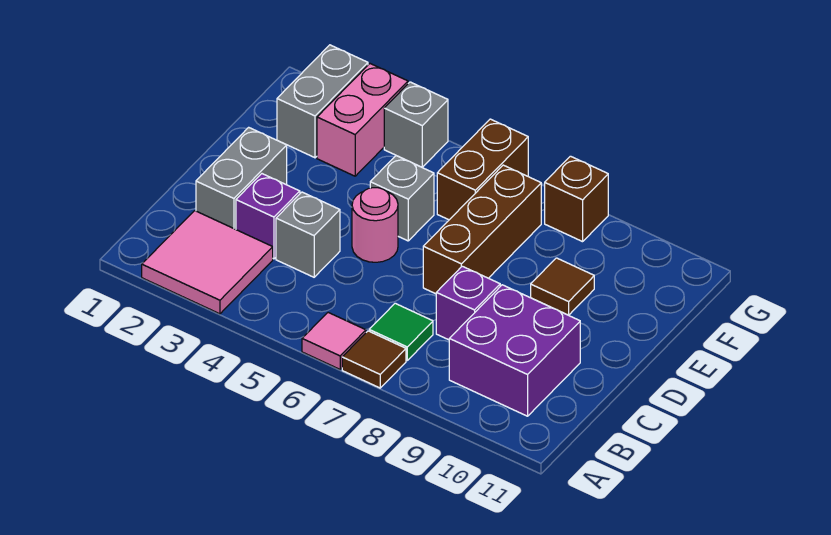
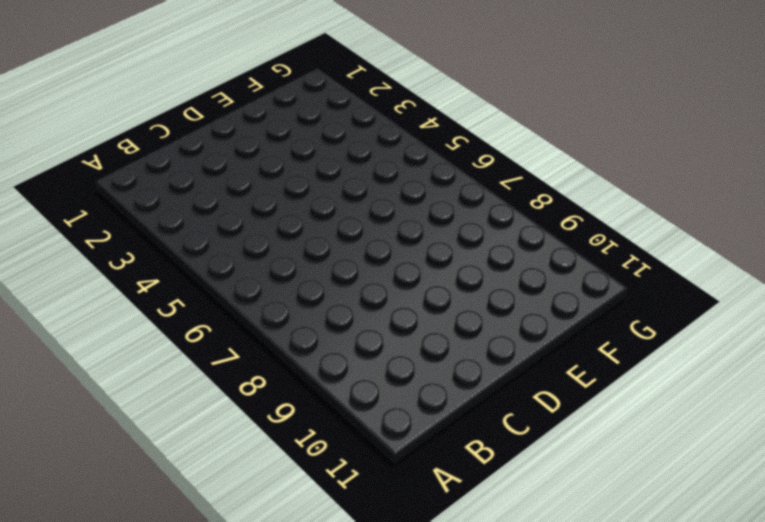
none -> pink 2x2 tile [142,211,273,314]
none -> pink 1x1 tile [302,313,366,369]
none -> brown 1x1 tile [342,331,406,388]

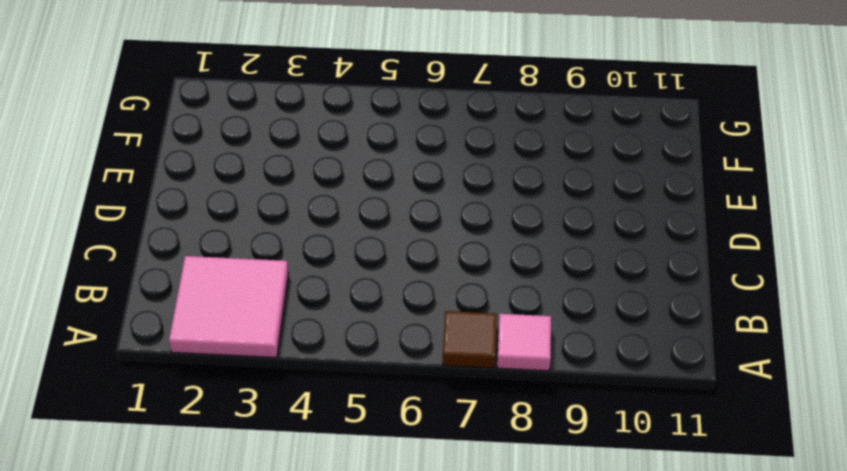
pink 1x1 tile [497,314,551,371] -> pink 1x1 tile moved to [302,313,366,369]
none -> green 1x1 tile [369,303,433,360]
none -> purple 2x2 brick [449,285,580,416]
none -> grey 1x2 brick [196,127,287,229]

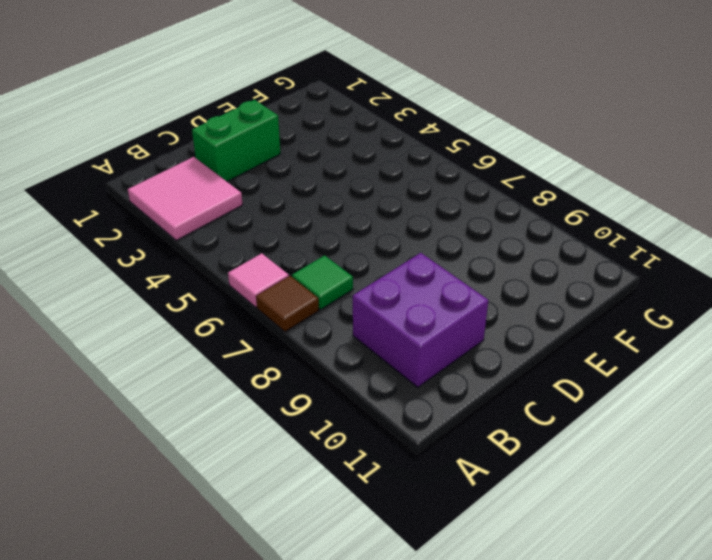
green 1x2 brick [192,100,281,181] -> grey 1x2 brick [196,127,287,229]
none -> purple 1x1 brick [236,174,300,259]
none -> grey 1x1 brick [276,192,340,277]
none -> purple 1x1 brick [436,266,500,340]

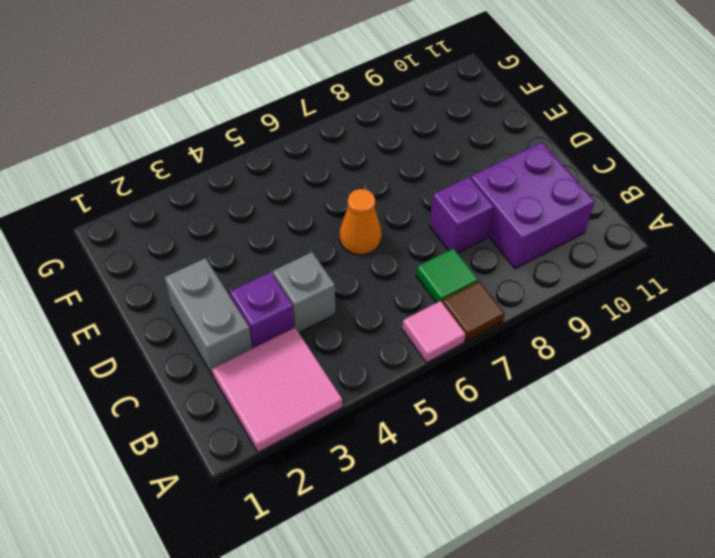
orange 1x1 cone [340,189,382,255] -> none
none -> pink 1x1 round brick [352,188,398,262]
none -> brown 1x3 brick [423,165,541,294]
none -> grey 1x1 brick [370,156,434,241]

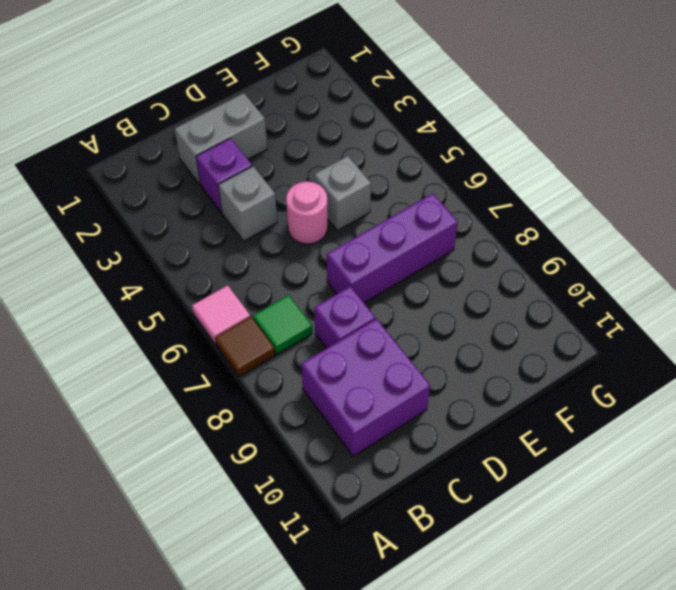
purple 1x3 brick [327,194,458,303] -> brown 1x3 brick [423,165,541,294]
none -> pink 2x2 tile [142,211,273,314]
none -> brown 1x1 tile [531,258,594,315]
none -> grey 1x2 brick [277,45,368,158]

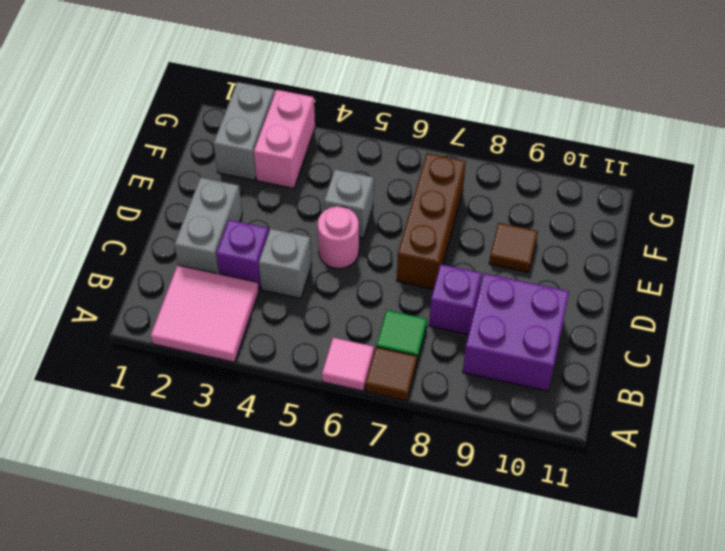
none -> brown 1x2 brick [437,119,528,220]
none -> grey 1x1 brick [384,82,448,167]
none -> brown 1x1 brick [545,156,608,242]

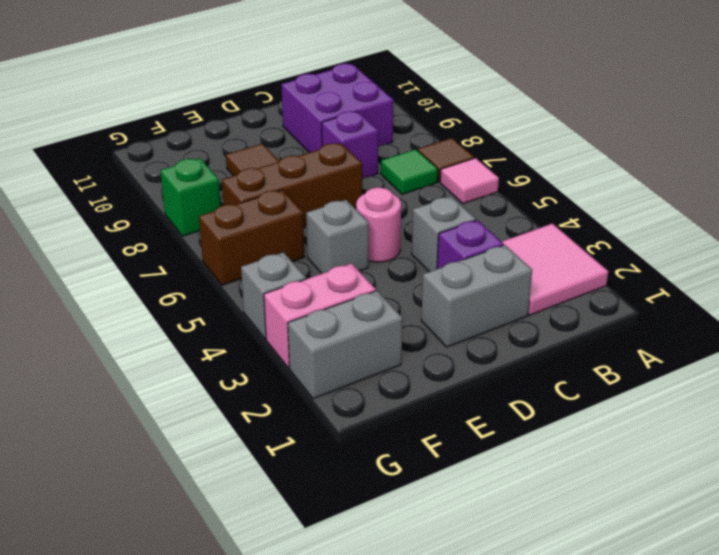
green 1x1 brick [160,158,221,236] -> brown 1x1 brick [545,156,608,242]

